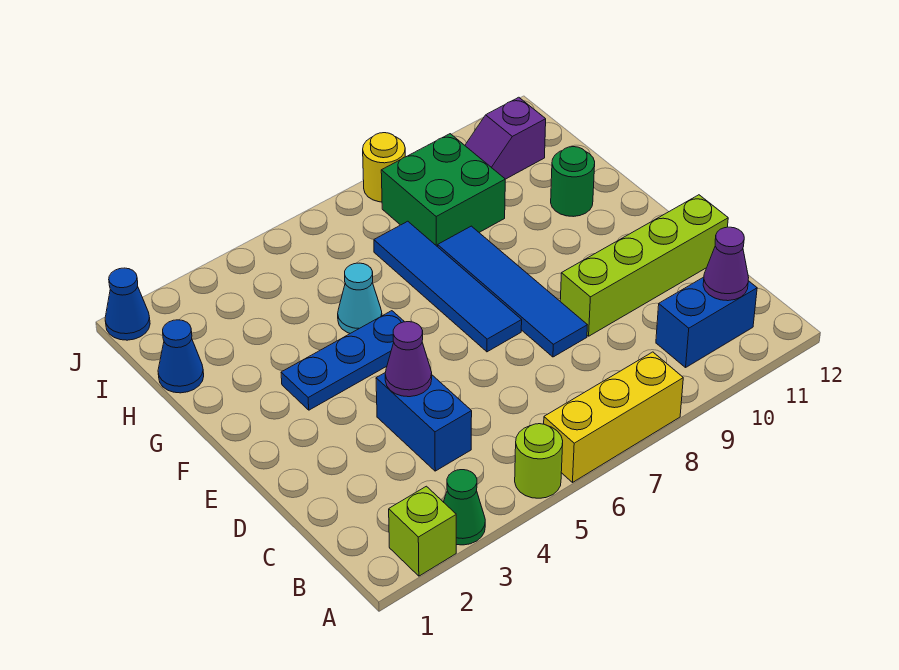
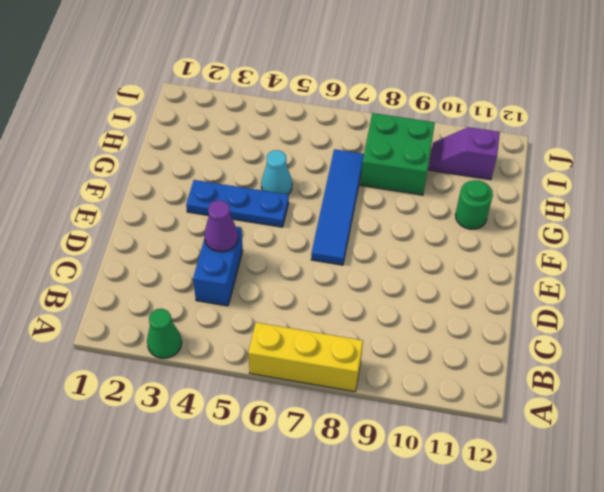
none -> lime 1x1 brick [389,486,456,576]
none -> lime 1x1 round brick [515,424,563,498]
none -> blue 1x2 brick [656,277,757,367]

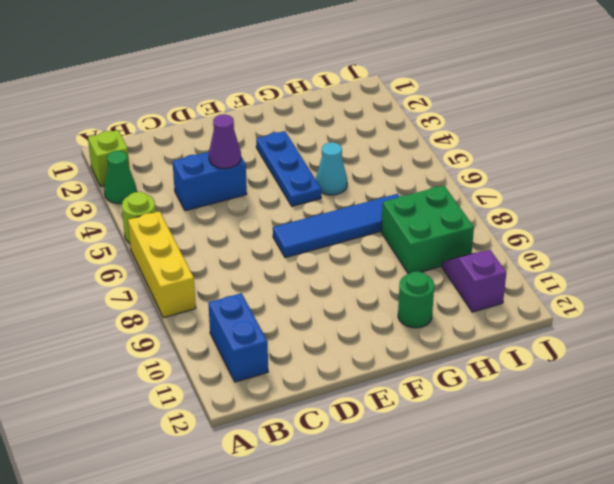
none -> blue 1x4 tile [438,226,587,357]
none -> lime 1x4 brick [560,195,728,336]
none -> blue 1x1 cone [158,320,204,393]

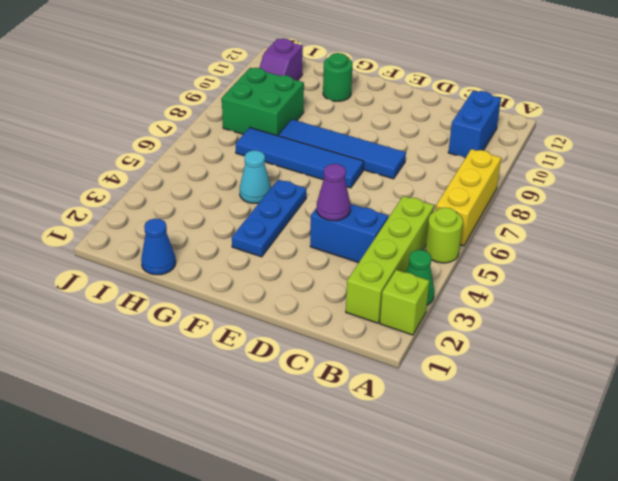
lime 1x4 brick [346,196,434,323] -> lime 1x4 brick moved to [560,195,728,336]
none -> blue 1x1 cone [105,268,150,340]
none -> yellow 1x1 round brick [363,133,405,202]
none -> purple 1x1 cone [703,227,749,301]

